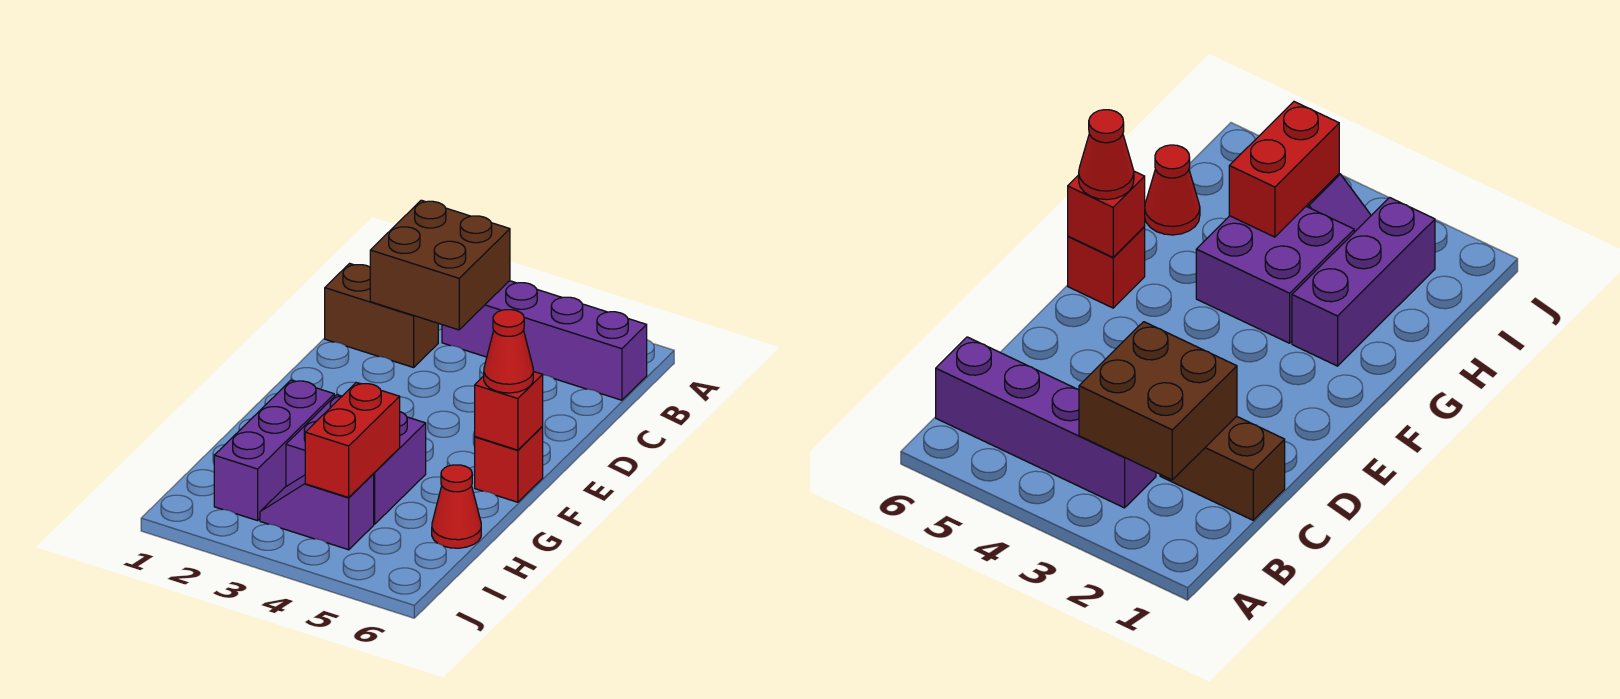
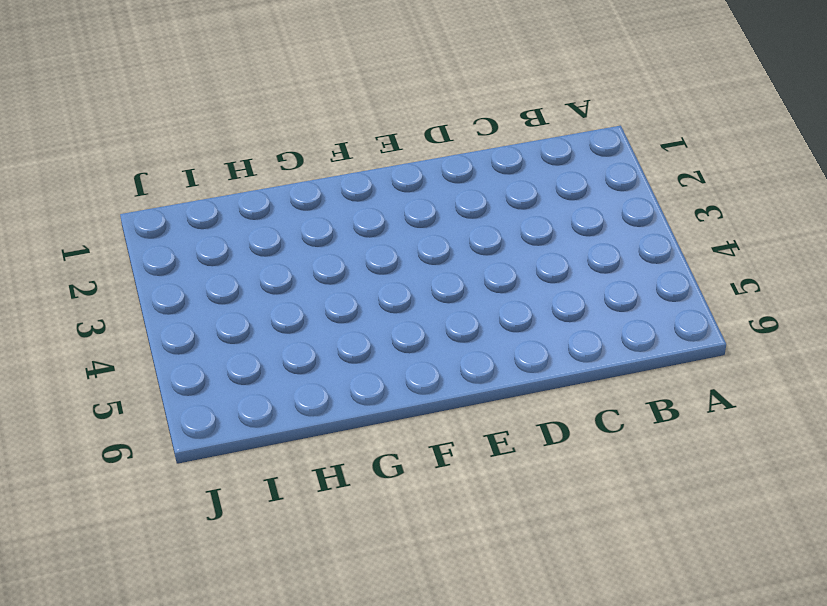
none -> purple 1x4 brick [442,281,647,400]
none -> brown 1x2 brick [325,263,438,367]

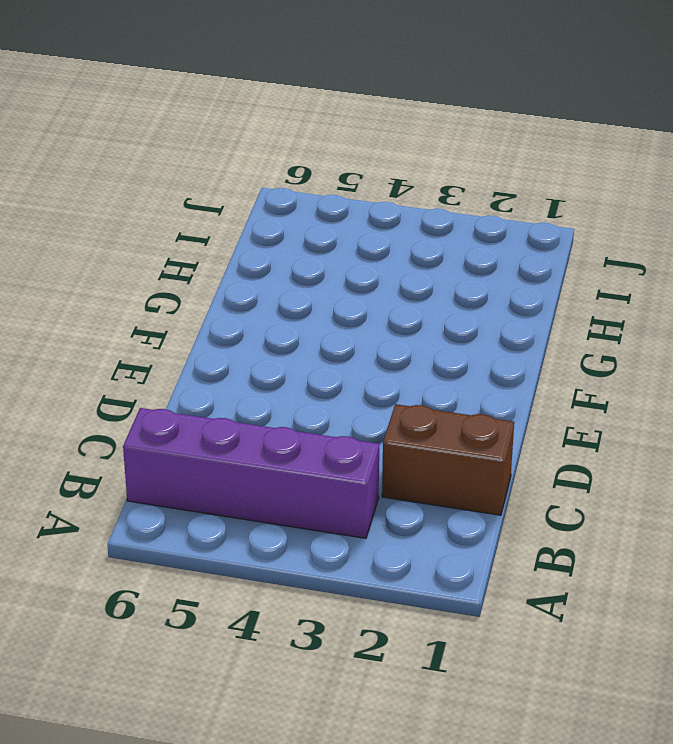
none -> red 1x1 brick [475,427,543,502]
none -> purple 1x3 brick [214,380,334,521]

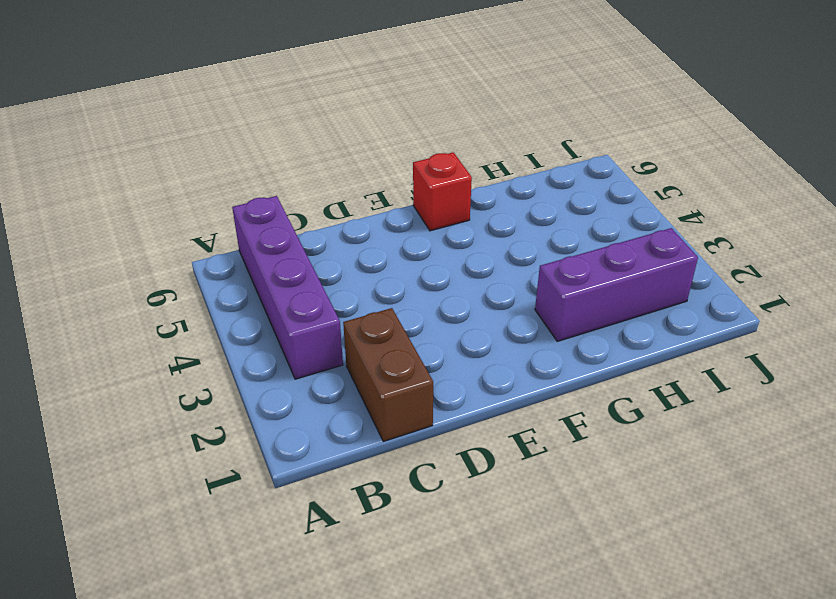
none -> purple 2x2 brick [286,395,426,524]
none -> red 1x1 cone [432,465,481,548]

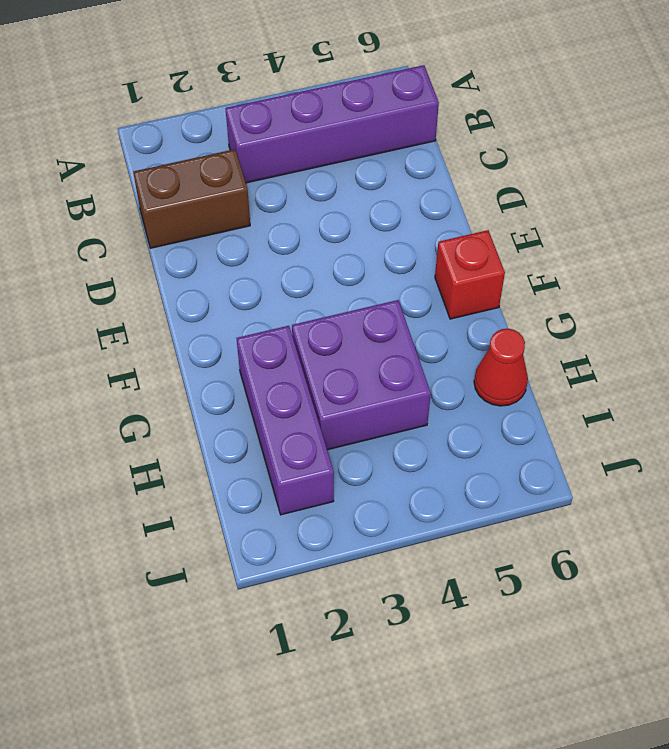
none -> purple 1x2 slope [260,474,374,550]
none -> brown 2x2 brick [370,200,510,330]

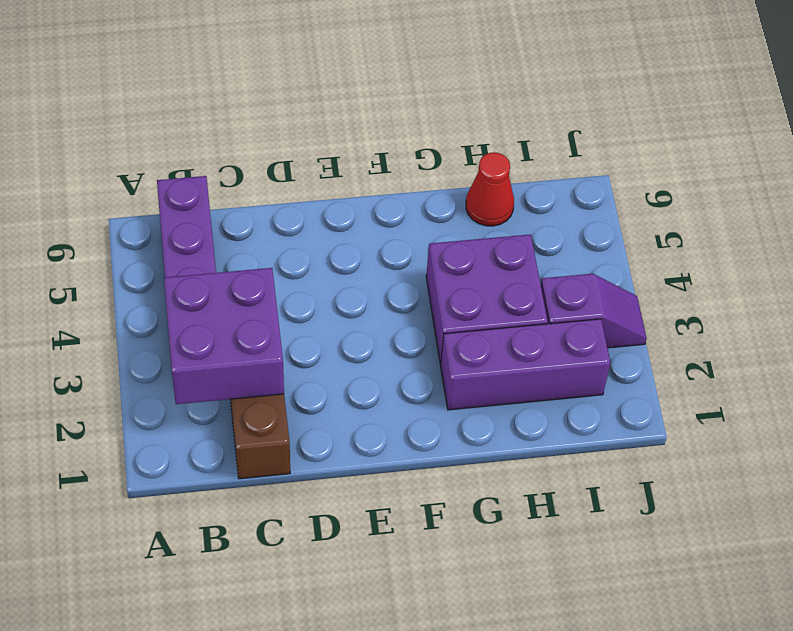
purple 2x2 brick [164,268,284,404] -> brown 2x2 brick [370,200,510,330]
purple 1x2 slope [541,274,647,348] -> purple 1x2 slope turned to [260,474,374,550]
none -> red 1x1 brick [475,427,543,502]
none -> red 1x1 brick [475,371,543,450]

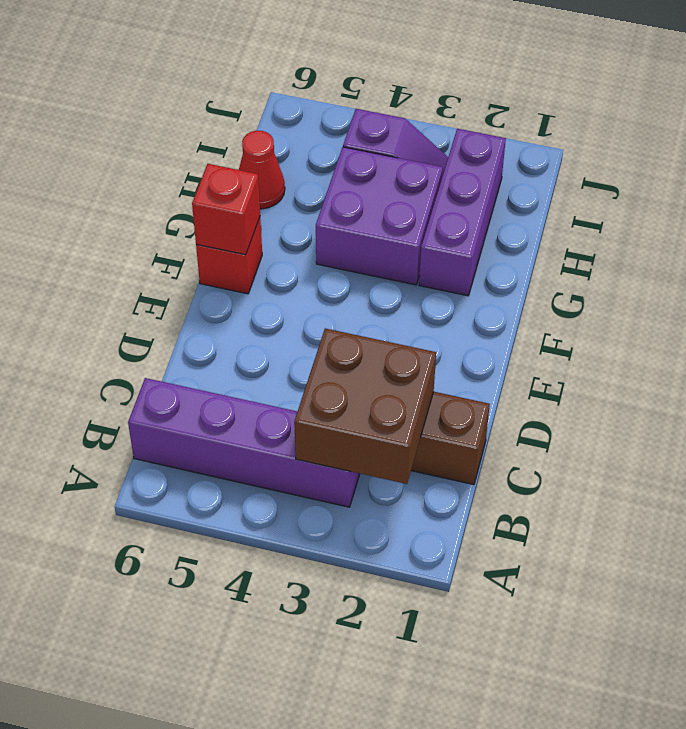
none -> red 1x2 brick [305,383,400,497]
none -> red 1x1 cone [484,310,533,393]

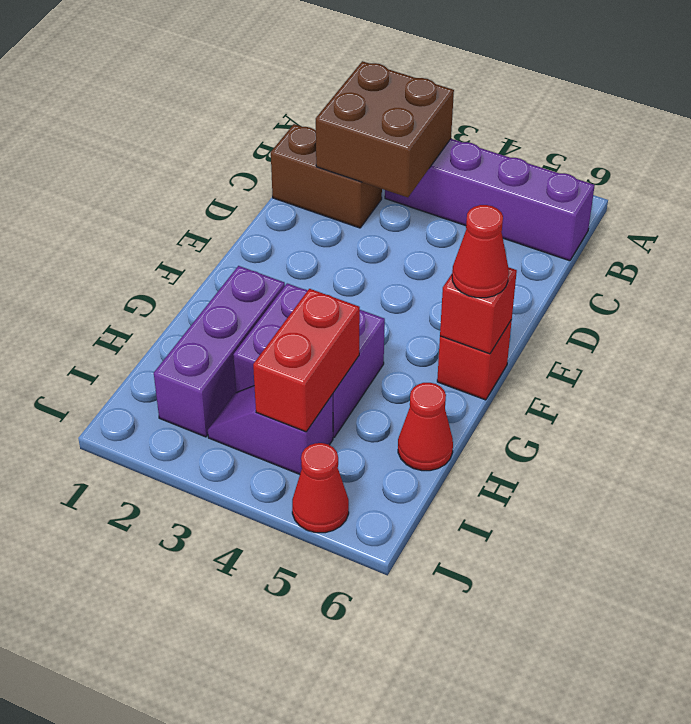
red 1x1 cone [292,443,349,533] -> none

